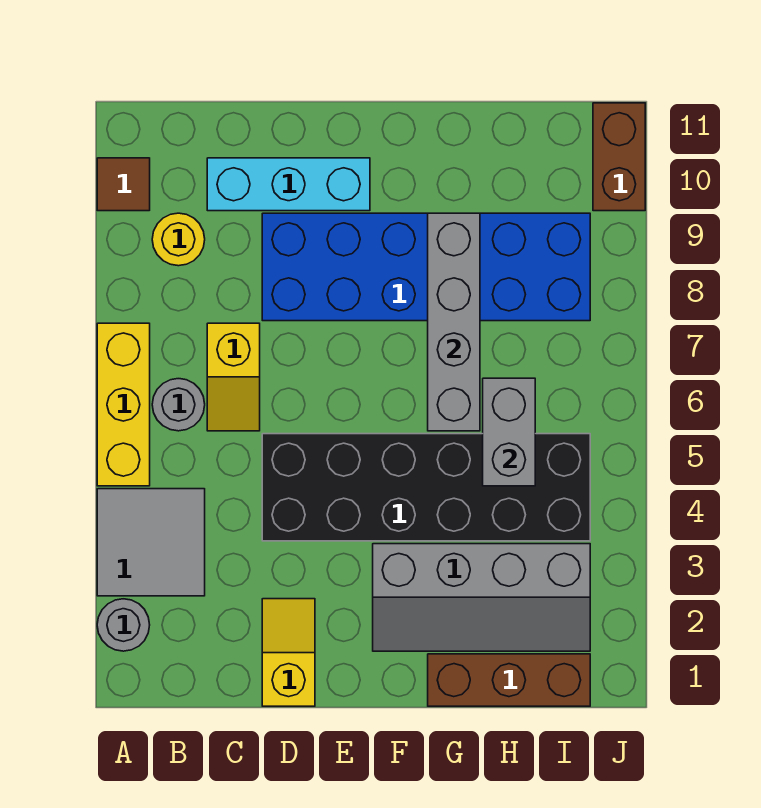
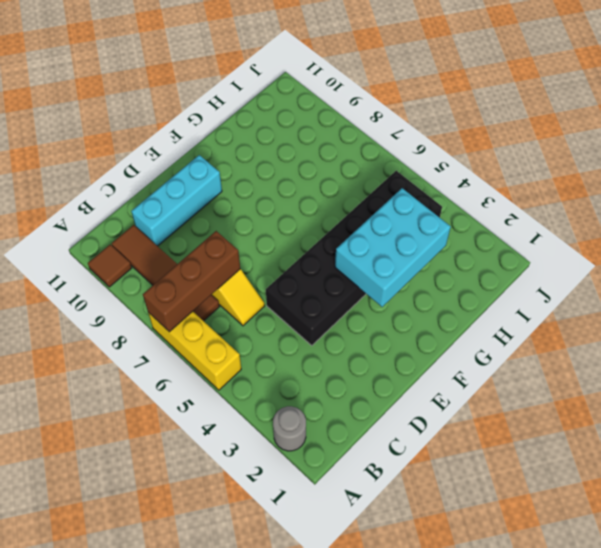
brown 1x3 brick [143,231,240,332] -> brown 1x3 brick moved to [428,654,590,706]
brown 1x4 tile [112,225,220,321] -> yellow 1x1 round brick [152,213,205,266]
cyan 2x3 brick [335,188,451,307] -> none
none -> grey 2x2 tile [97,489,205,596]
none -> grey 1x1 round brick [152,379,205,431]
none -> yellow 1x2 slope [262,599,315,706]

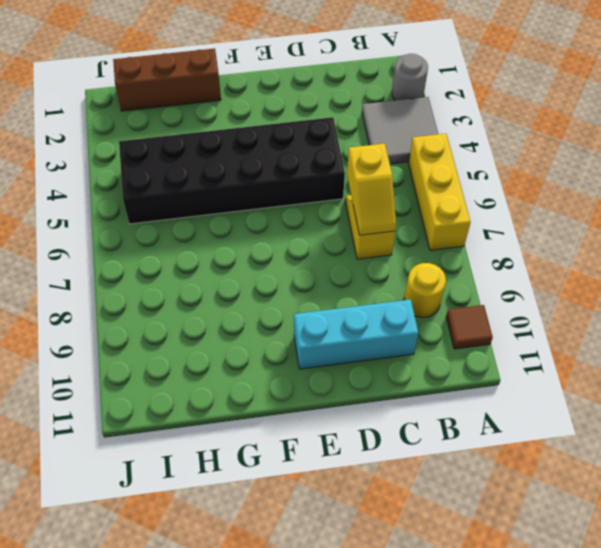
yellow 1x2 slope [347,144,396,235] -> yellow 1x2 slope moved to [262,599,315,706]
none -> grey 1x1 round brick [152,379,205,431]
none -> blue 2x6 brick [262,213,590,321]
none -> grey 2x4 slope [373,544,590,651]

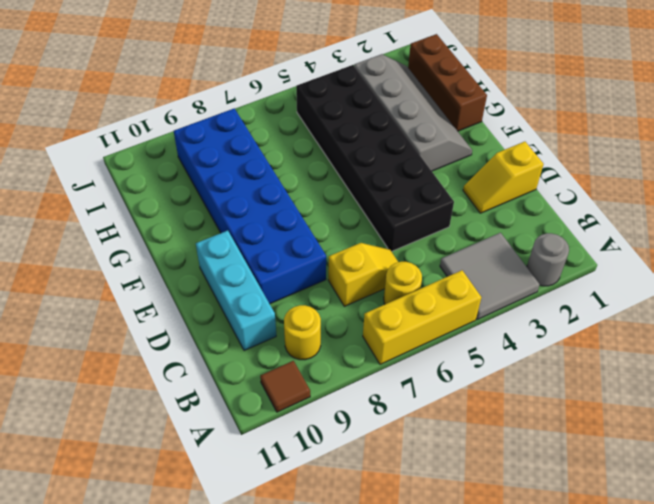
yellow 1x1 round brick [384,262,422,304] -> grey 1x1 round brick [152,379,205,431]
none -> brown 1x2 brick [593,103,645,211]
none -> grey 1x4 brick [428,213,480,431]
none -> grey 1x2 brick [483,378,535,486]

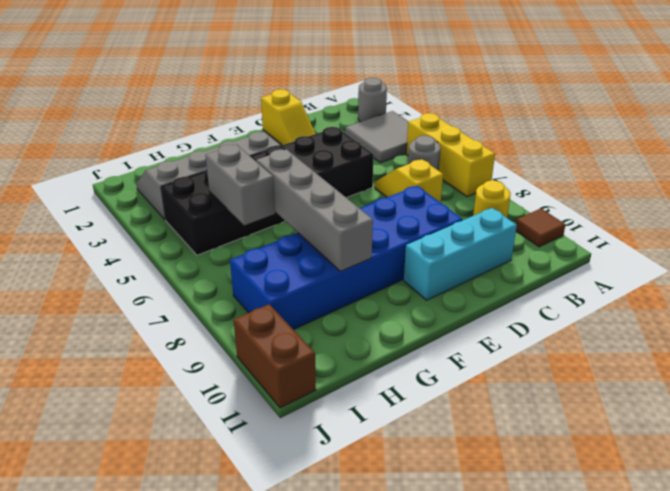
none -> brown 1x3 brick [428,654,590,706]

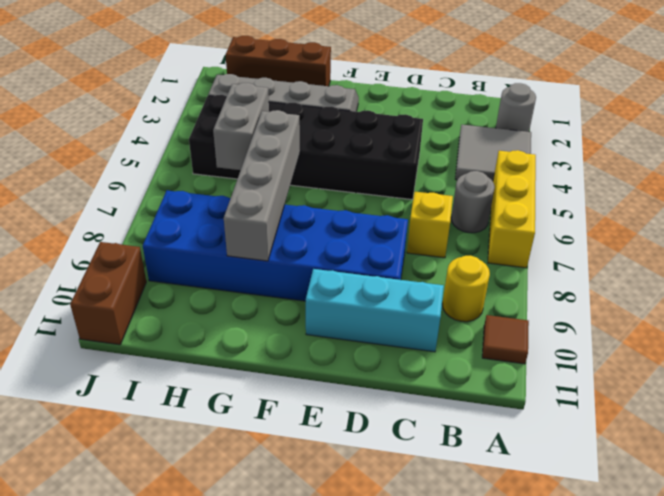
none -> yellow 1x2 slope [262,599,315,706]

